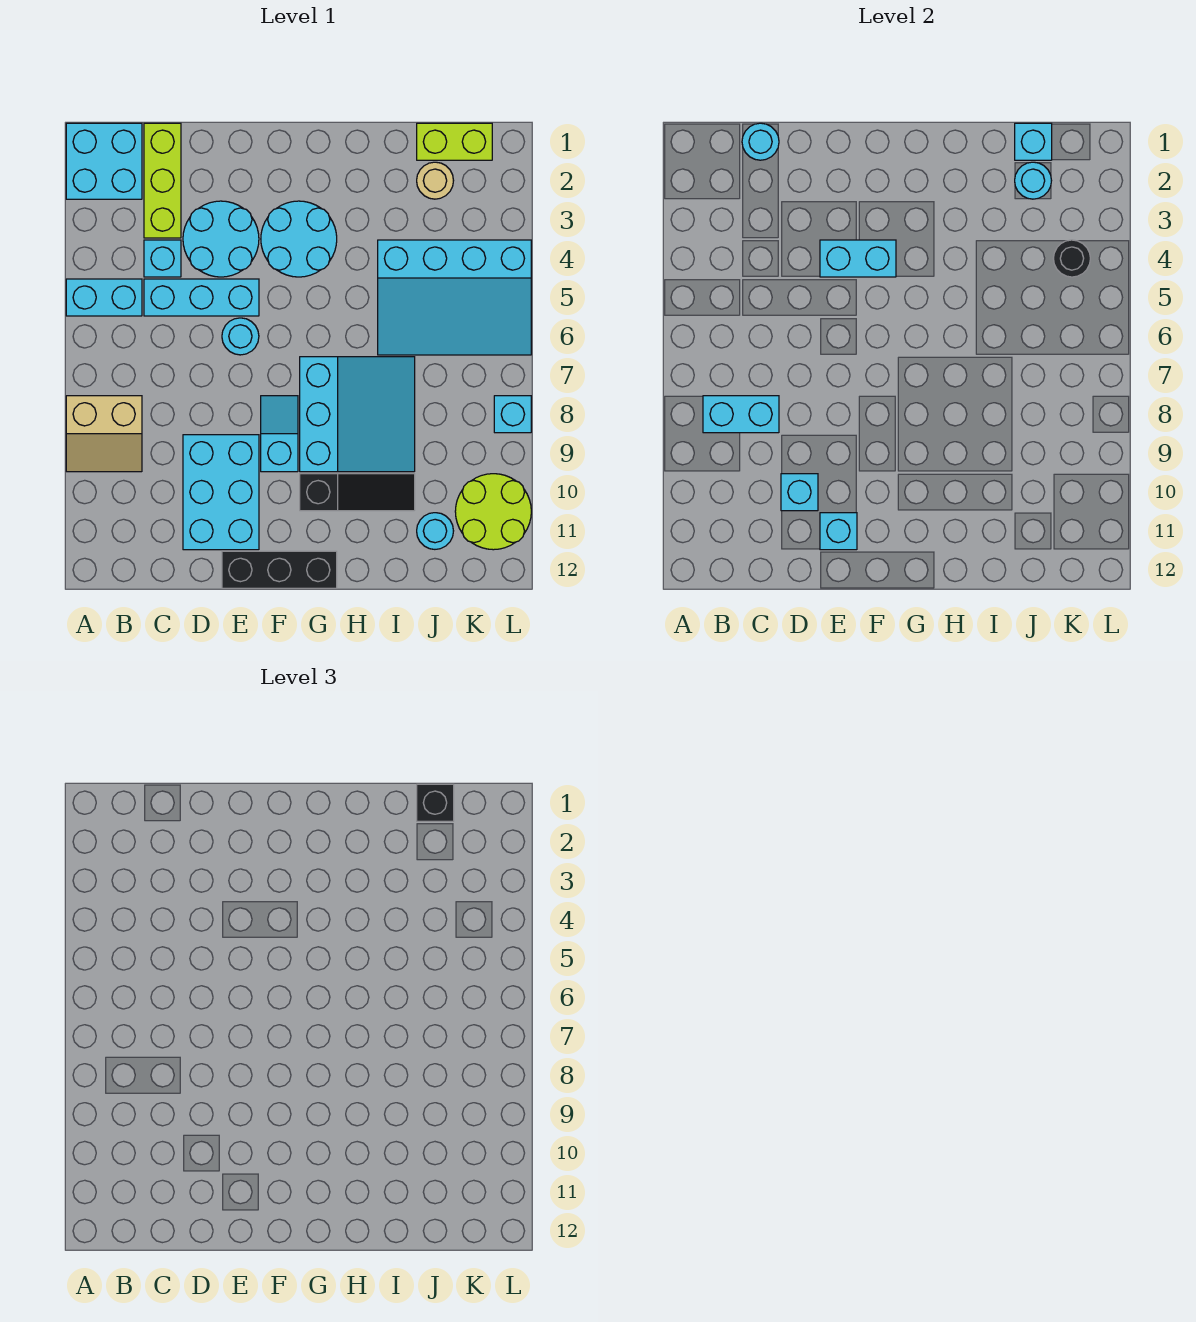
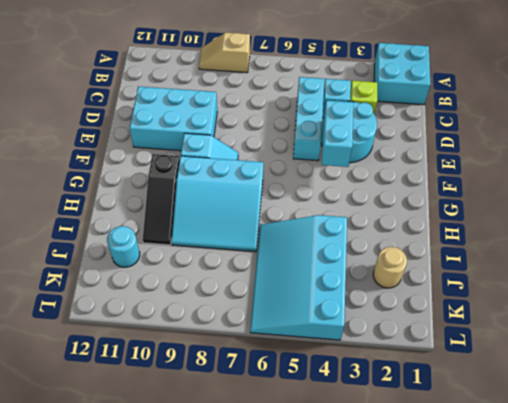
tan 1x2 slope [199,33,250,73] -> tan 2x2 slope [66,396,142,472]
lime 1x1 brick [350,81,377,114] -> lime 1x3 brick [144,123,181,238]
none -> cyan 1x2 brick [66,279,142,316]
none -> cyan 1x1 round brick [222,318,259,355]
none -> black 1x3 brick [222,551,337,588]

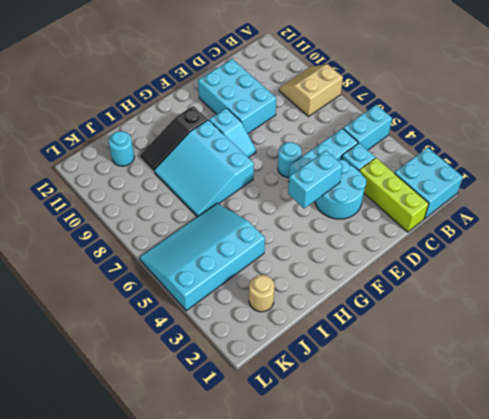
none -> black 1x3 brick [222,551,337,588]
none -> cyan 2x2 round brick [261,201,337,277]
none -> lime 1x2 brick [417,123,492,160]

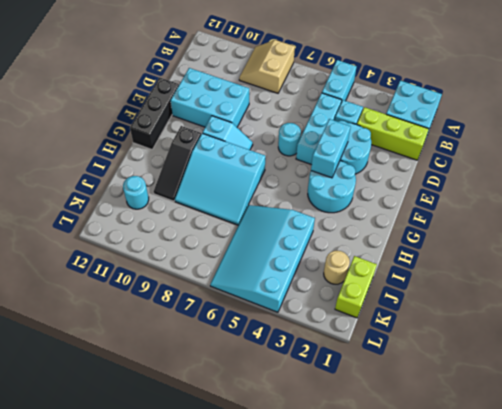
none -> lime 2x2 round brick [455,474,531,550]
none -> cyan 1x1 brick [494,396,531,433]
none -> cyan 1x2 brick [703,396,779,433]

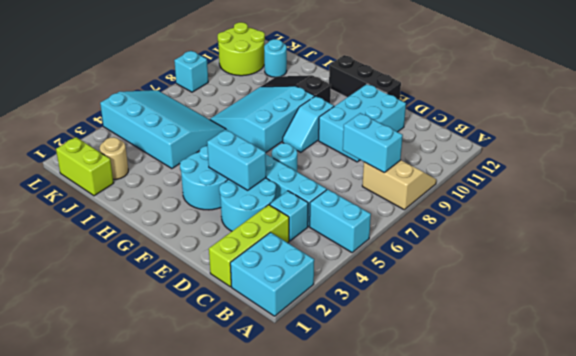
none -> cyan 1x1 round brick [742,123,779,160]
none -> cyan 1x1 brick [781,474,818,511]
none -> cyan 1x1 brick [820,513,857,550]

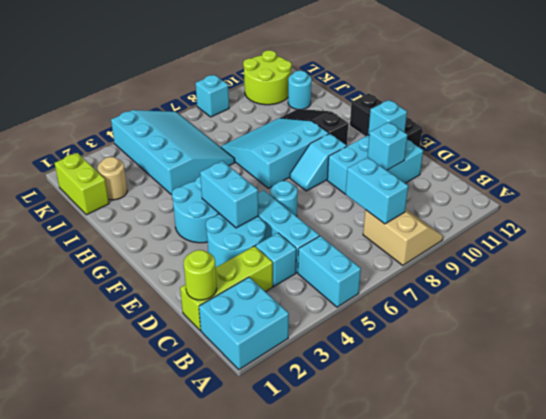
lime 1x1 round brick [184,250,217,300] -> cyan 1x1 round brick [742,123,779,160]
none -> cyan 1x1 brick [1015,123,1052,160]
none -> cyan 1x1 round brick [1015,162,1052,199]
none -> black 1x1 round brick [1053,240,1090,277]

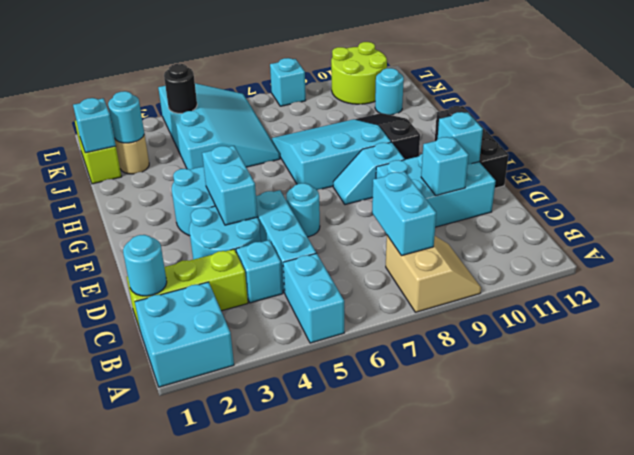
none -> black 1x1 brick [417,784,454,821]

